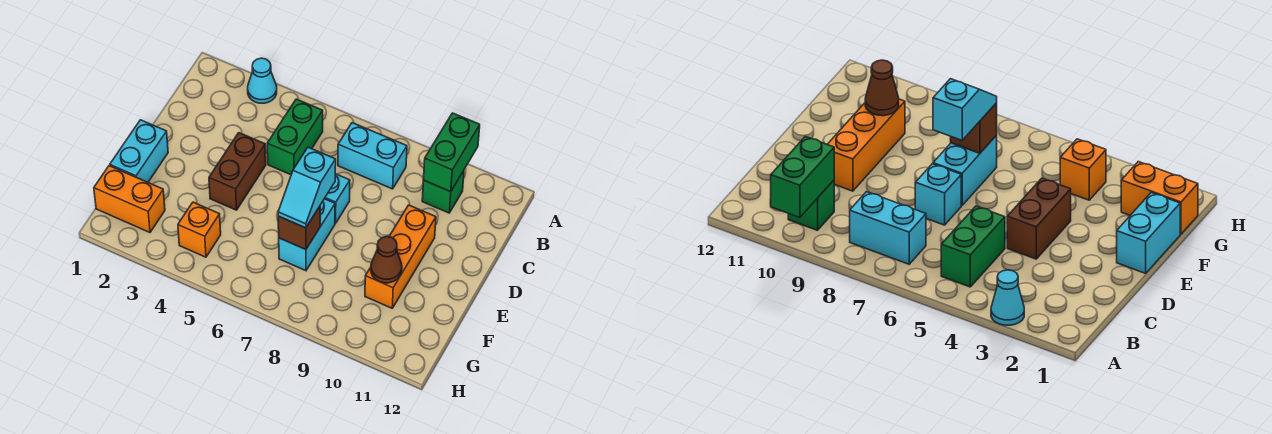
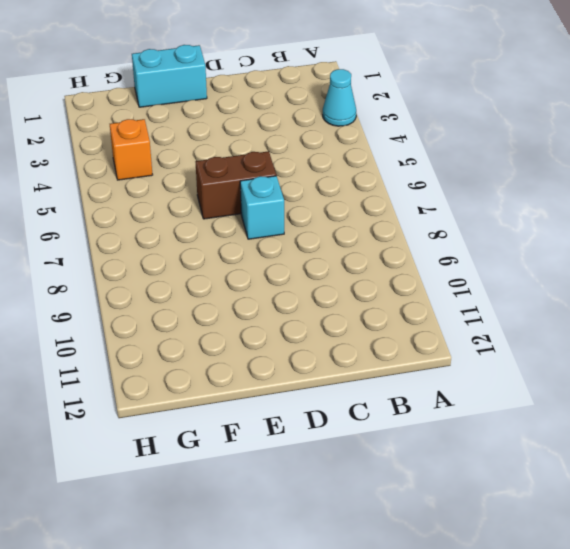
brown 1x2 brick [196,151,276,219] -> brown 1x2 brick moved to [209,133,266,210]
none -> green 1x2 brick [267,99,323,175]
none -> cyan 1x2 brick [338,123,407,189]
none -> green 1x1 brick [422,171,464,213]

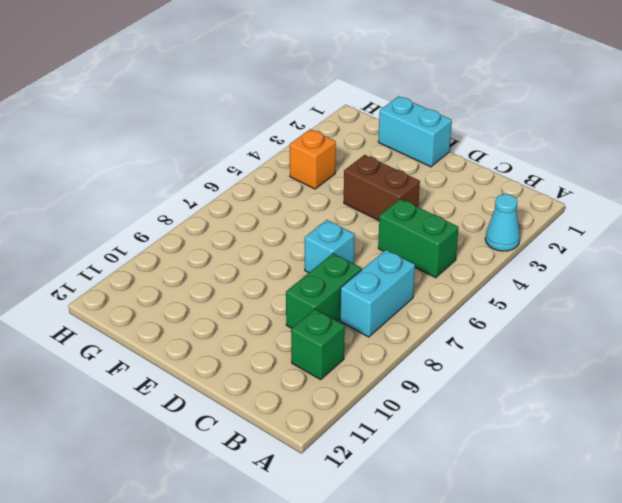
green 1x2 brick [286,254,362,328] -> green 1x2 brick turned to [423,113,480,192]
none -> orange 1x3 brick [365,205,436,308]
none -> cyan 1x2 brick [279,199,335,271]
none -> orange 1x2 brick [94,166,165,233]

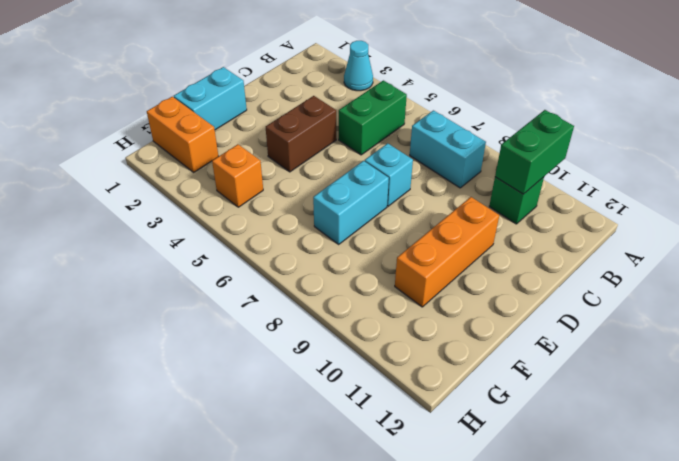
none -> brown 1x1 brick [278,206,320,250]
none -> brown 1x1 cone [371,236,402,283]
none -> cyan 1x2 slope [278,147,336,228]

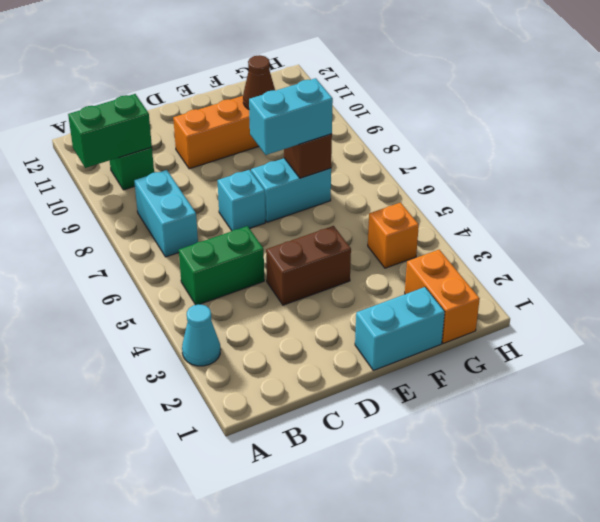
cyan 1x2 brick [249,78,333,155] -> cyan 1x2 slope [278,147,336,228]

